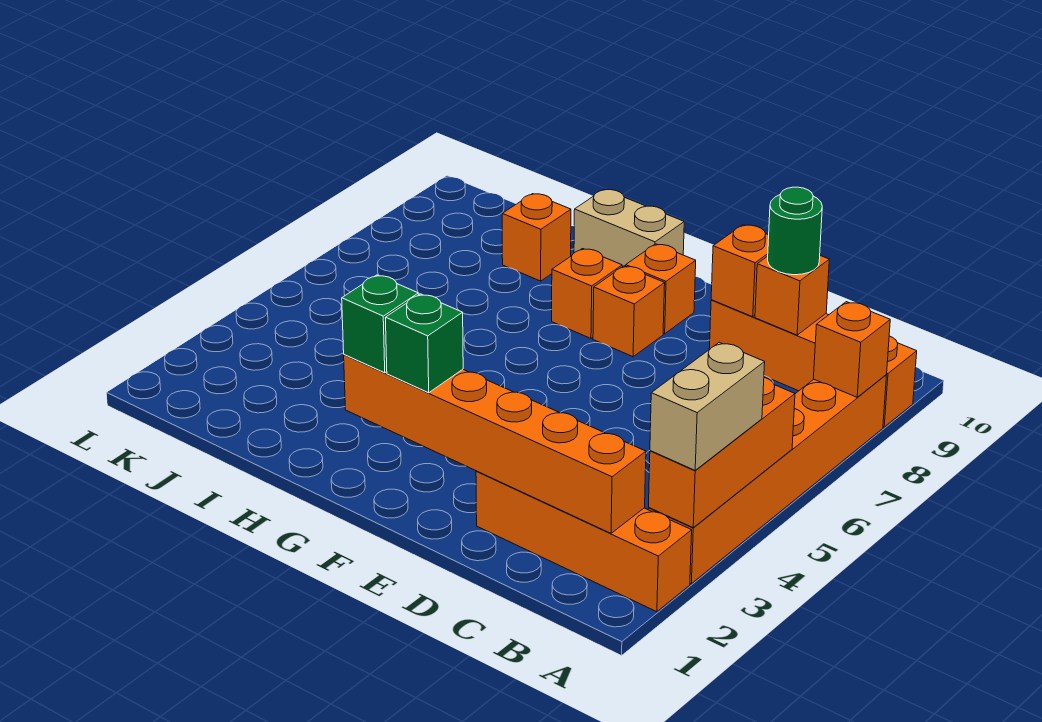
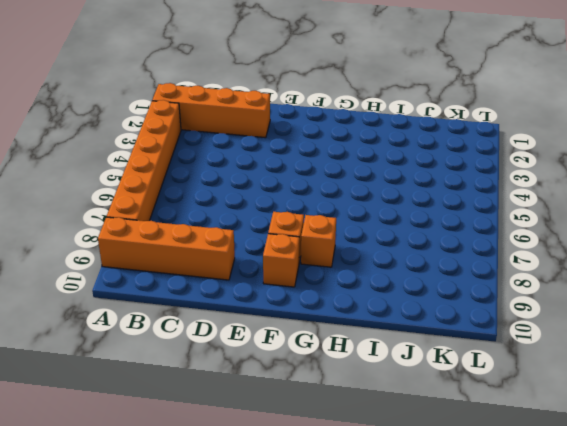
none -> tan 1x2 brick [574,189,684,267]
none -> orange 1x1 brick [502,194,571,281]
none -> orange 1x3 brick [649,377,795,527]

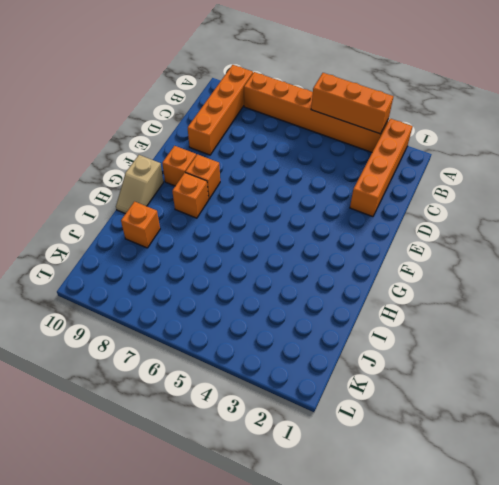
tan 1x2 slope [116,155,163,214] -> tan 1x2 brick [574,189,684,267]
none -> orange 1x1 brick [813,302,890,397]
none -> orange 1x6 brick [344,355,646,533]
none -> orange 1x1 brick [755,256,829,335]

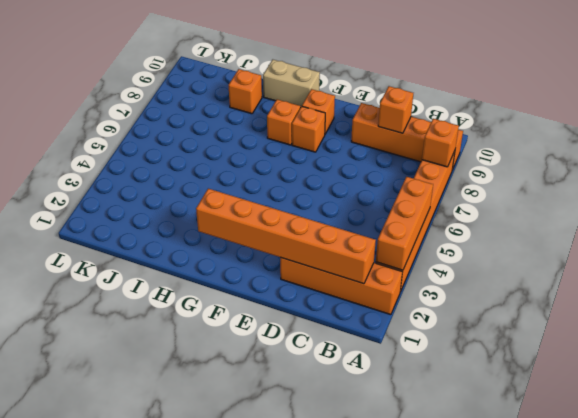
none -> orange 1x1 brick [711,225,769,317]
none -> tan 1x2 brick [650,342,765,470]
none -> green 1x1 round brick [768,187,822,275]

